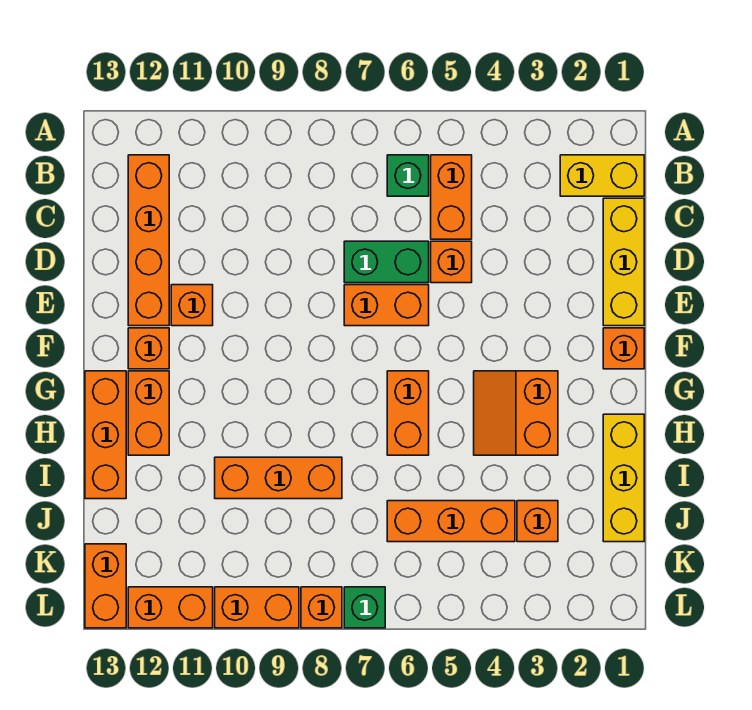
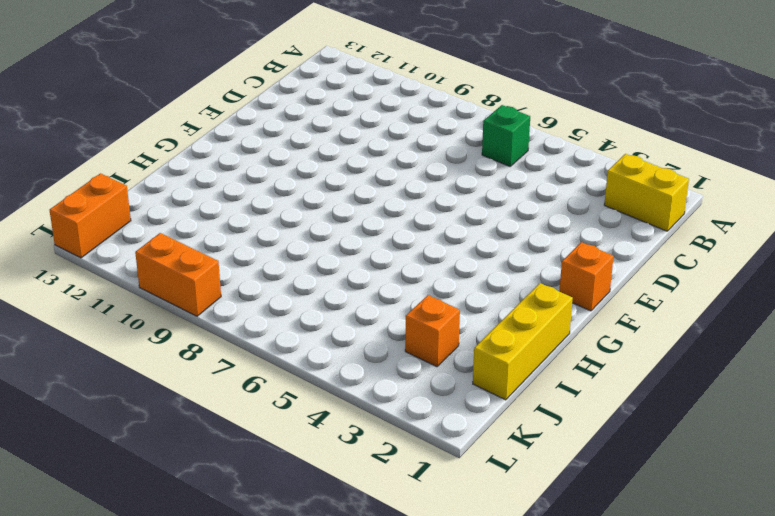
none -> orange 1x2 brick [431,155,472,239]
none -> orange 1x4 brick [128,155,169,326]
none -> yellow 1x3 brick [603,198,644,326]

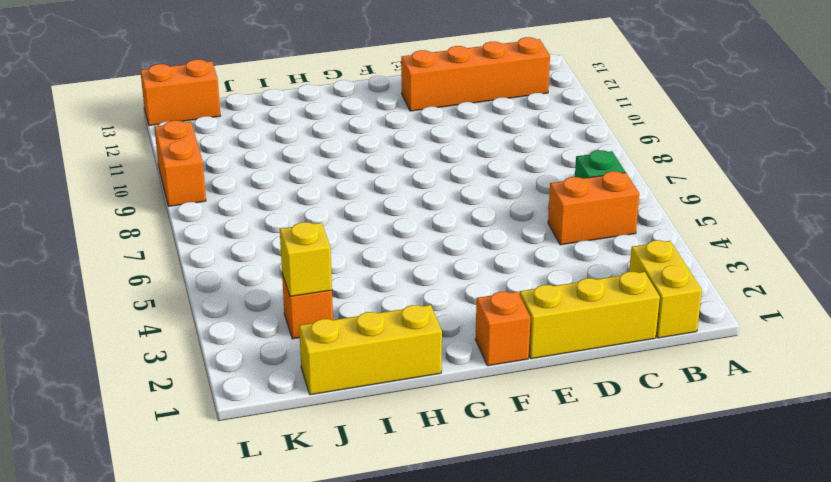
yellow 1x1 brick [280,222,332,296] -> none
none -> orange 1x1 brick [431,241,472,283]
none -> green 1x2 brick [344,241,429,283]
none -> orange 1x2 brick [344,285,429,326]

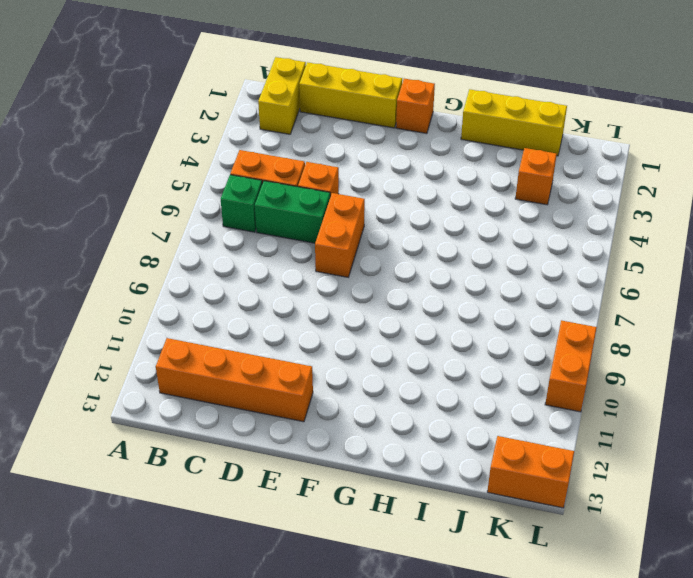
green 1x2 brick [255,181,330,243] -> green 1x2 brick turned to [344,241,429,283]
none -> orange 1x1 brick [171,285,213,326]
none -> orange 1x1 brick [128,328,169,369]
none -> orange 2x2 slope [474,371,558,455]

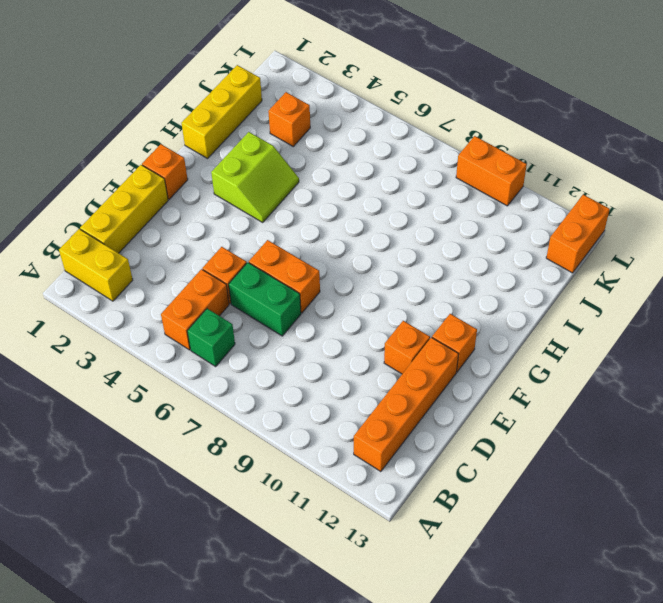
lime 2x2 slope [211,132,299,222] -> orange 2x2 slope [474,371,558,455]
none -> orange 1x2 brick [387,371,429,455]
none -> orange 1x2 brick [128,371,169,455]
none -> orange 1x3 brick [85,371,126,499]

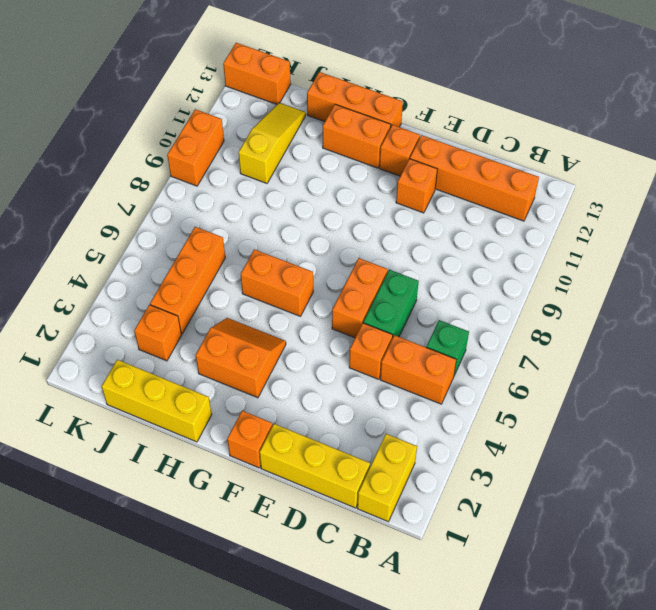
yellow 1x3 slope [238,103,305,183] -> none
none -> orange 1x3 brick [215,457,342,499]
none -> green 1x1 brick [344,587,385,628]
none -> orange 1x1 brick [301,587,342,628]

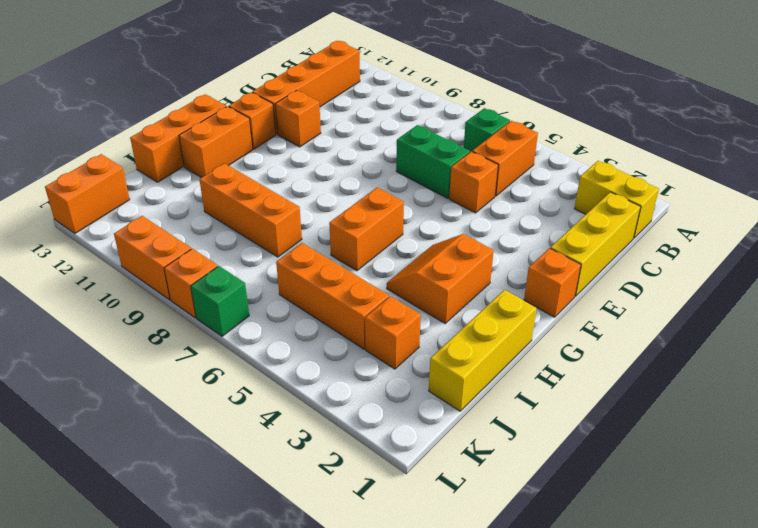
none -> orange 1x2 brick [344,285,429,326]
none -> orange 1x2 brick [128,587,213,628]

